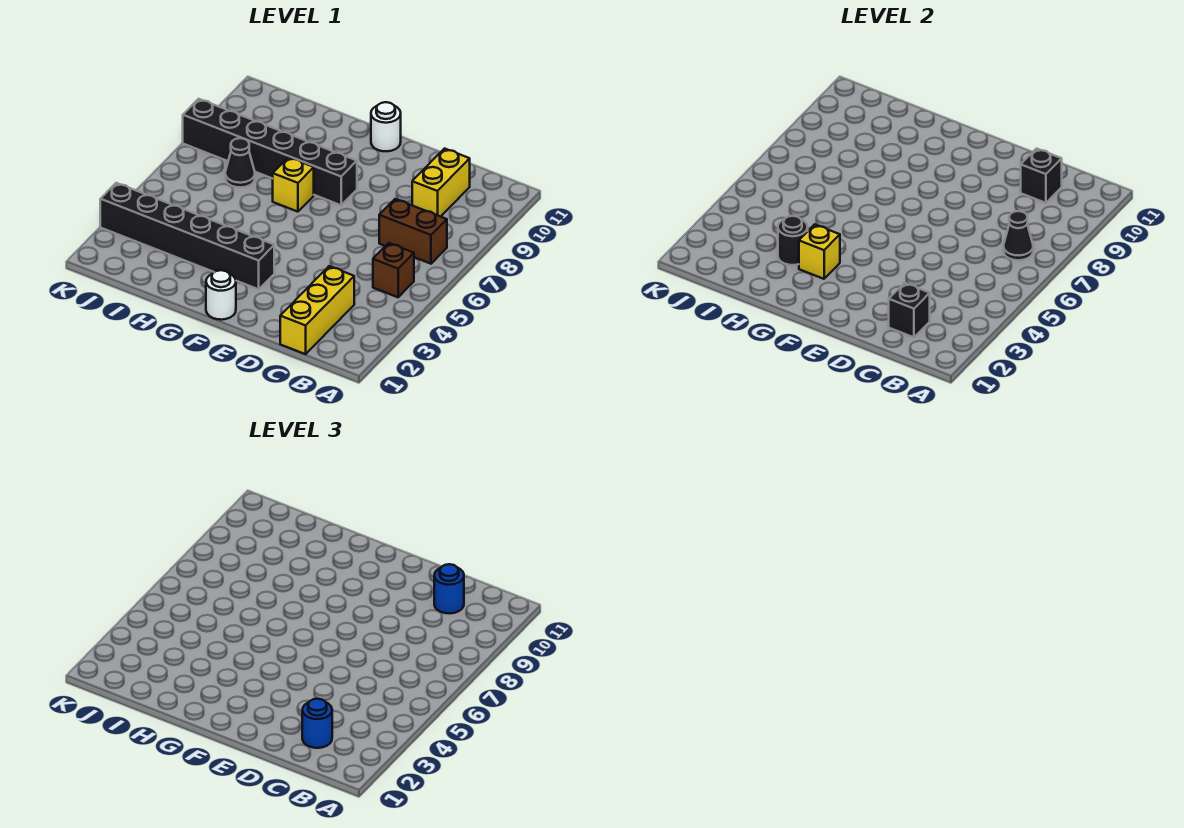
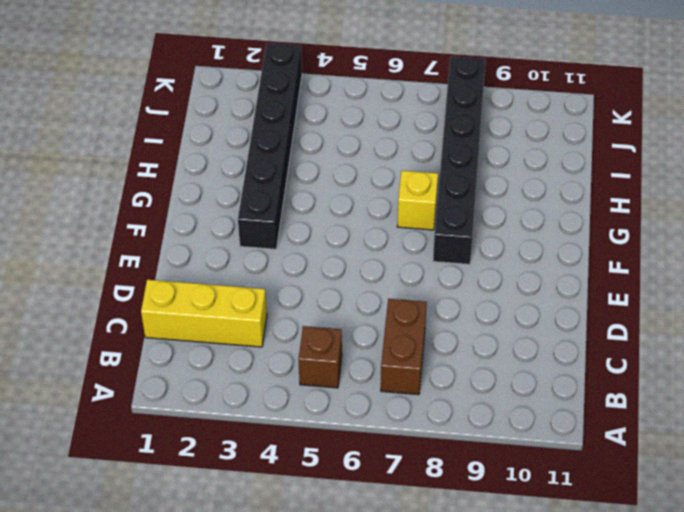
none -> yellow 1x2 brick [412,149,470,217]
none -> white 1x1 round brick [206,270,236,320]
none -> white 1x1 round brick [371,102,401,151]

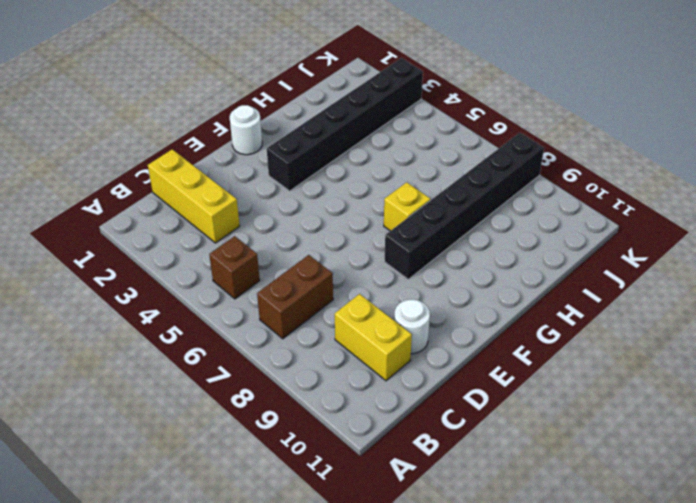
white 1x1 round brick [394,300,430,354] -> white 1x1 round brick moved to [371,102,401,151]
none -> black 1x1 cone [225,138,255,187]
none -> black 1x1 cone [1003,211,1033,260]
none -> black 1x1 brick [889,283,930,337]

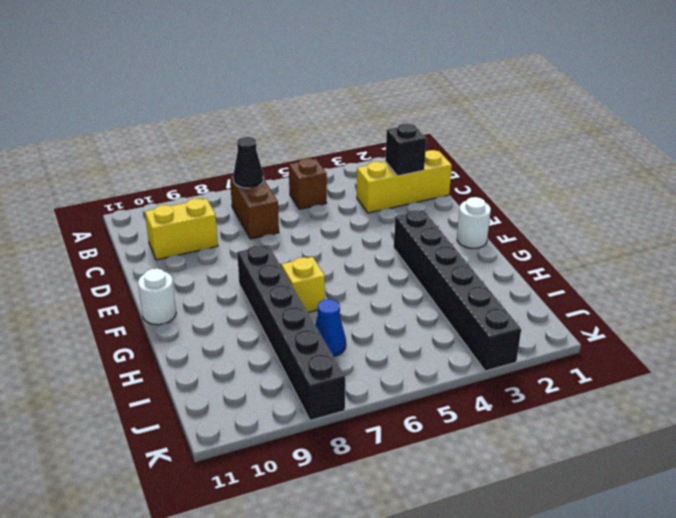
blue 1x1 cone [315,299,346,356] -> black 1x1 cone [225,138,255,187]
none -> black 1x1 brick [1021,149,1062,203]
none -> yellow 1x1 brick [799,224,840,279]
none -> black 1x1 round brick [778,216,808,265]

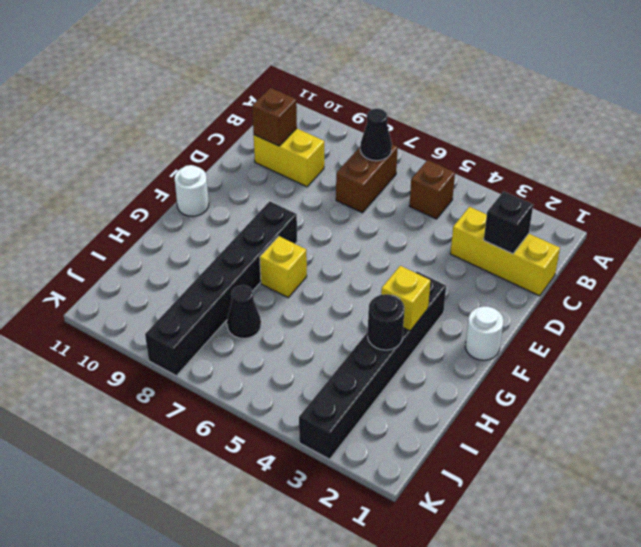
brown 1x1 brick [252,88,297,146] -> black 1x1 brick [1021,149,1062,203]
none -> blue 1x1 round brick [302,699,332,748]
none -> blue 1x1 round brick [434,564,464,613]

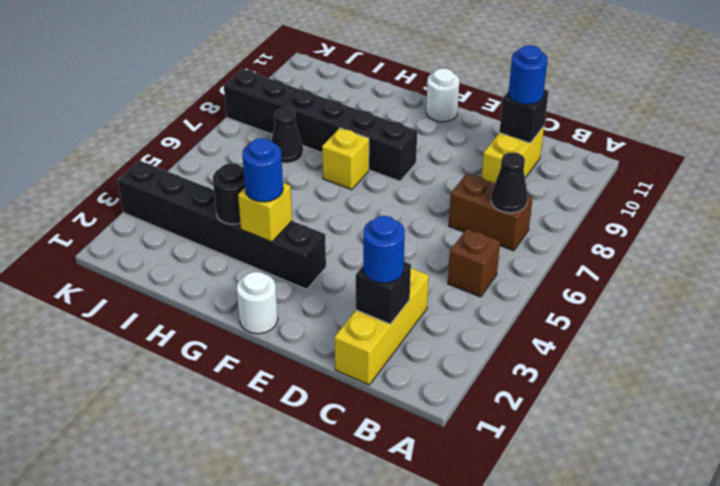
blue 1x1 round brick [242,138,283,202] -> none

